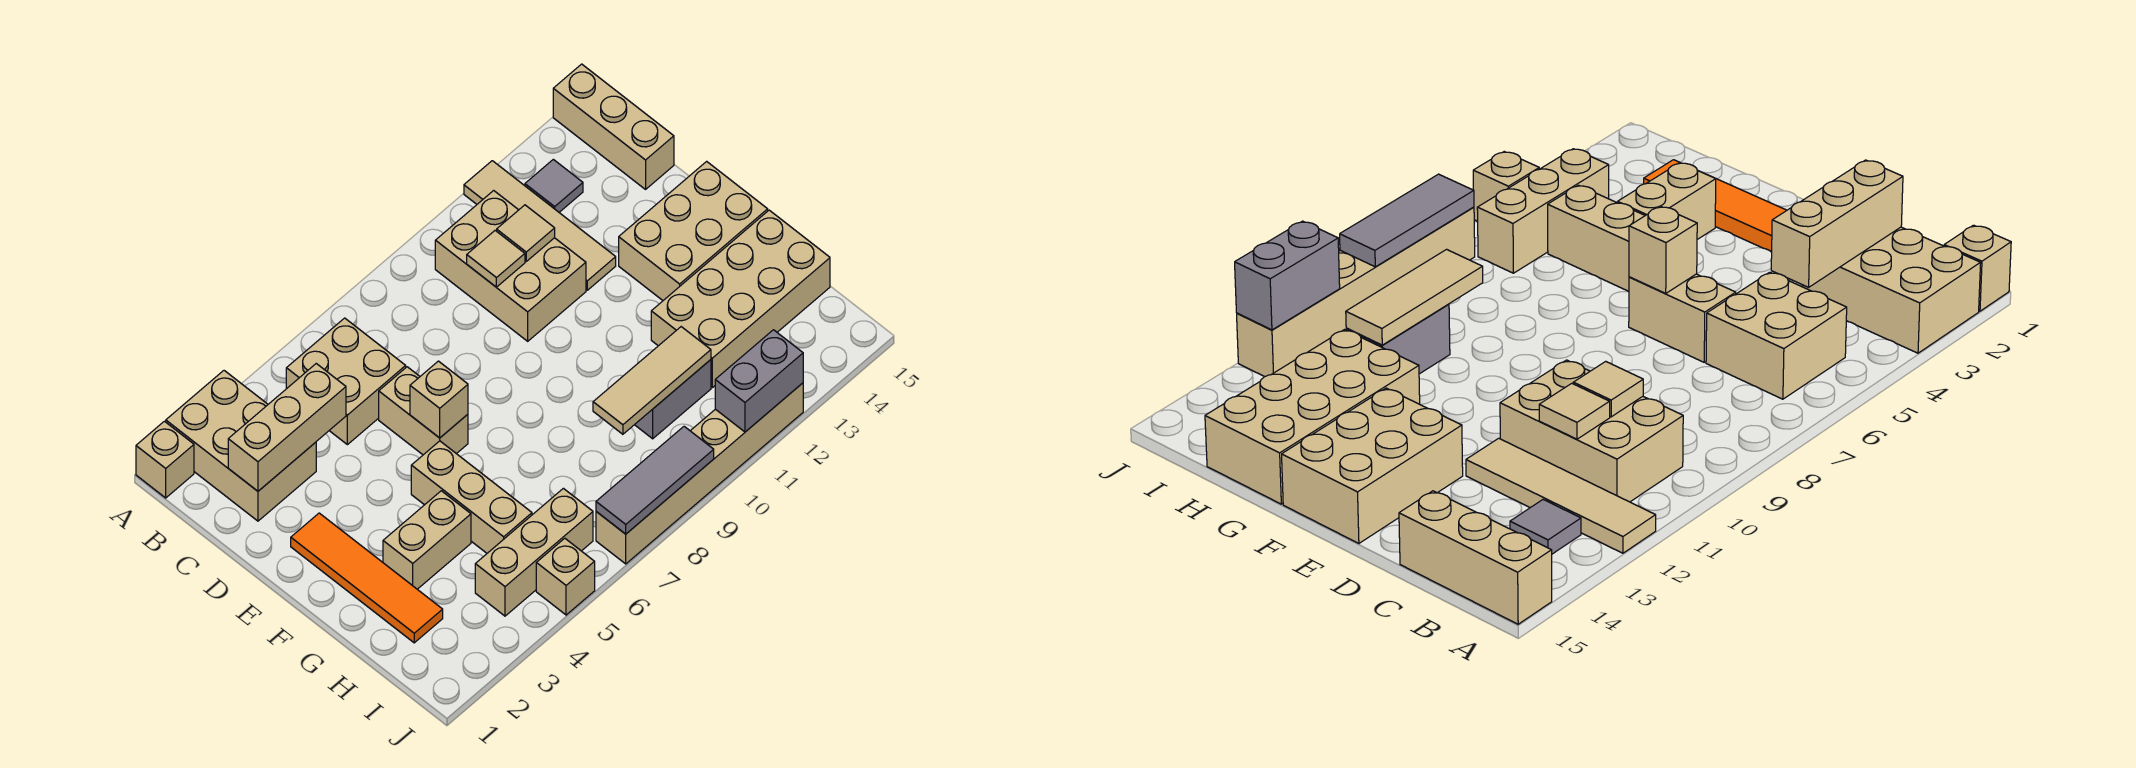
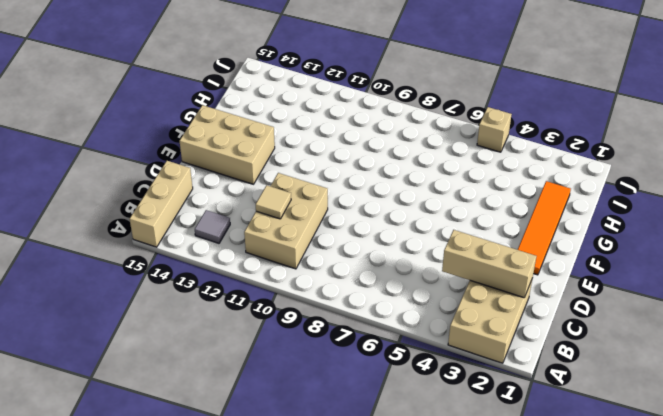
none -> tan 1x1 brick [136,421,194,498]
none -> tan 1x4 tile [464,161,616,290]
none -> tan 2x2 brick [286,318,406,445]

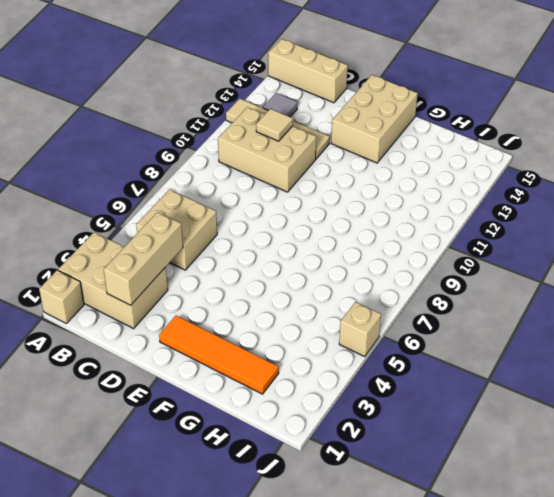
none -> tan 1x2 brick [379,367,468,455]
none -> tan 1x3 brick [411,441,532,553]
none -> tan 1x2 brick [383,491,471,589]

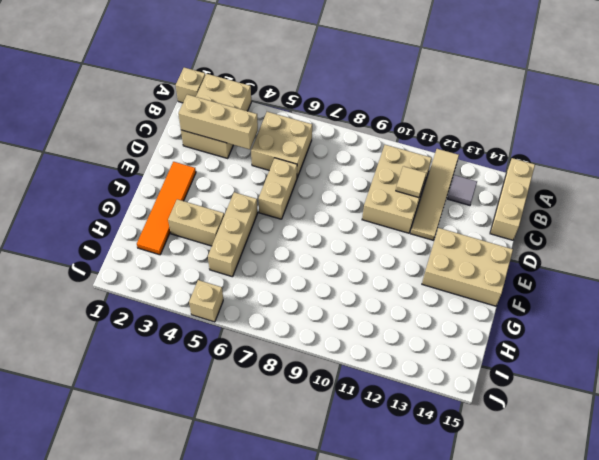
none -> tan 2x4 brick [651,210,830,388]
none -> grey 1x2 brick [635,360,711,439]
none -> tan 1x3 brick [475,488,593,616]

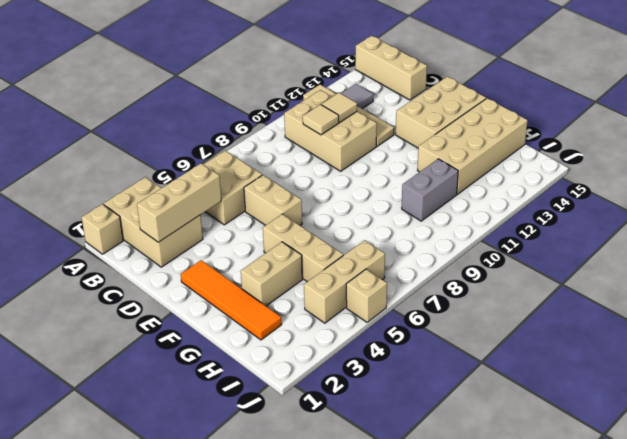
none -> tan 1x6 brick [596,383,803,564]
none -> tan 1x1 brick [410,361,468,438]
none -> tan 1x3 tile [593,327,711,434]

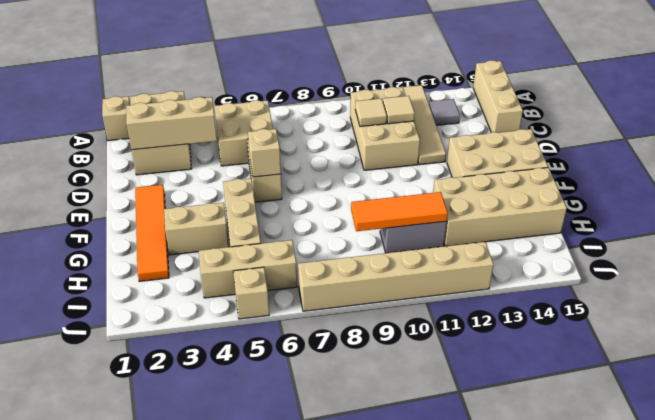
orange 1x3 tile [351,192,448,231] -> tan 1x3 tile [593,327,711,434]
none -> grey 1x3 tile [596,426,714,534]
none -> grey 1x2 brick [715,330,803,432]

